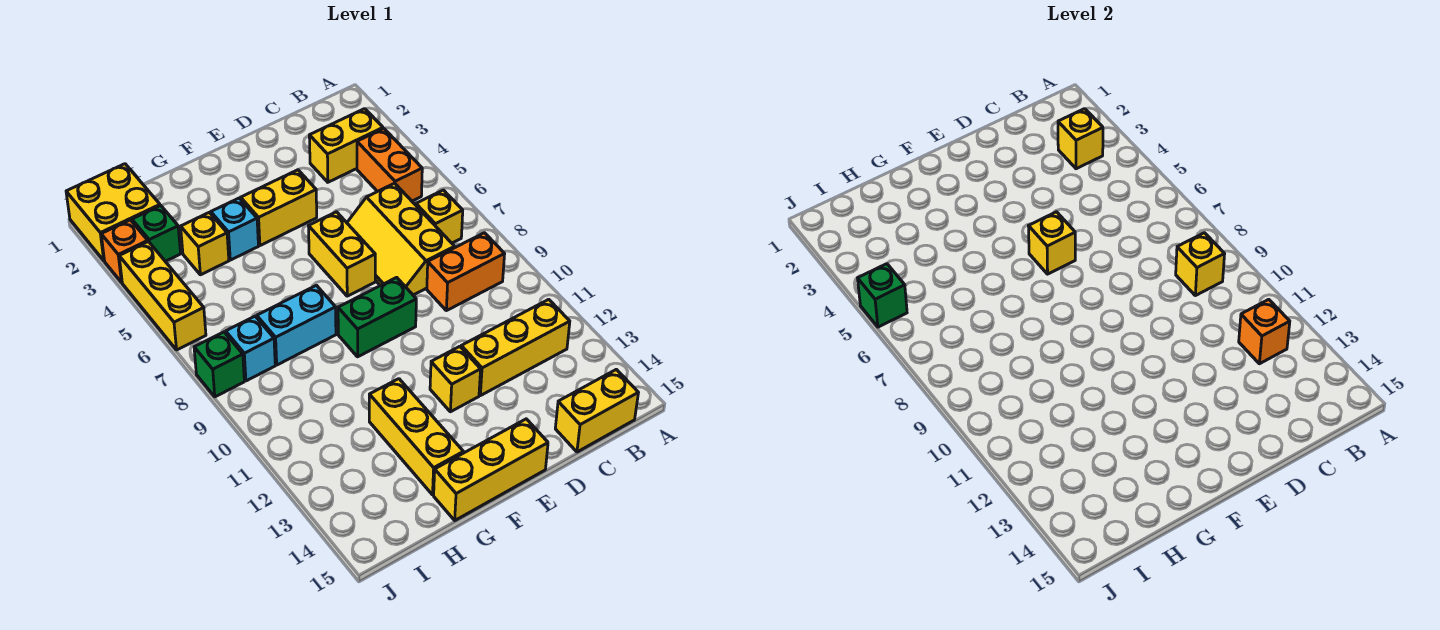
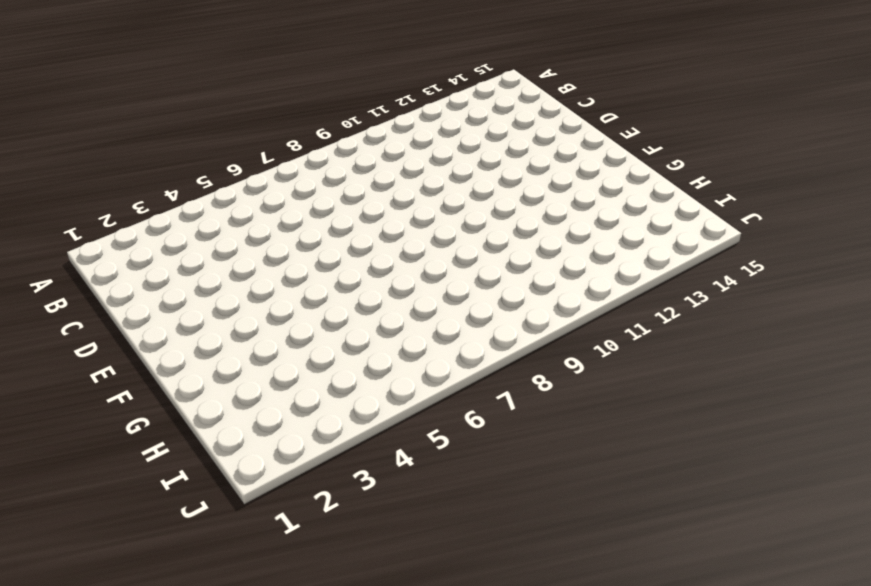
none -> yellow 1x2 brick [309,109,383,182]
none -> orange 1x2 brick [357,129,422,201]
none -> yellow 1x1 brick [416,190,463,243]

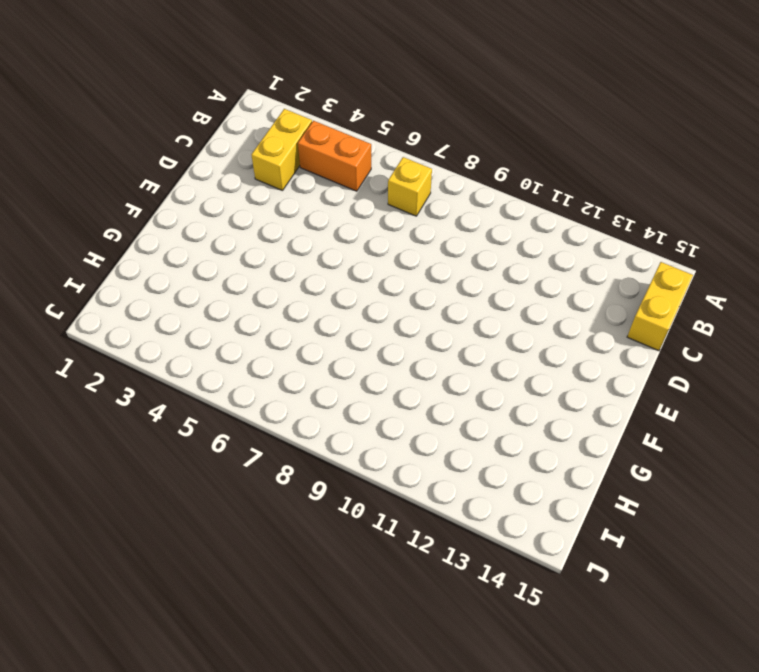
none -> orange 1x2 brick [427,233,505,311]
none -> yellow 1x3 brick [461,299,570,396]
none -> yellow 2x3 slope [347,183,455,295]

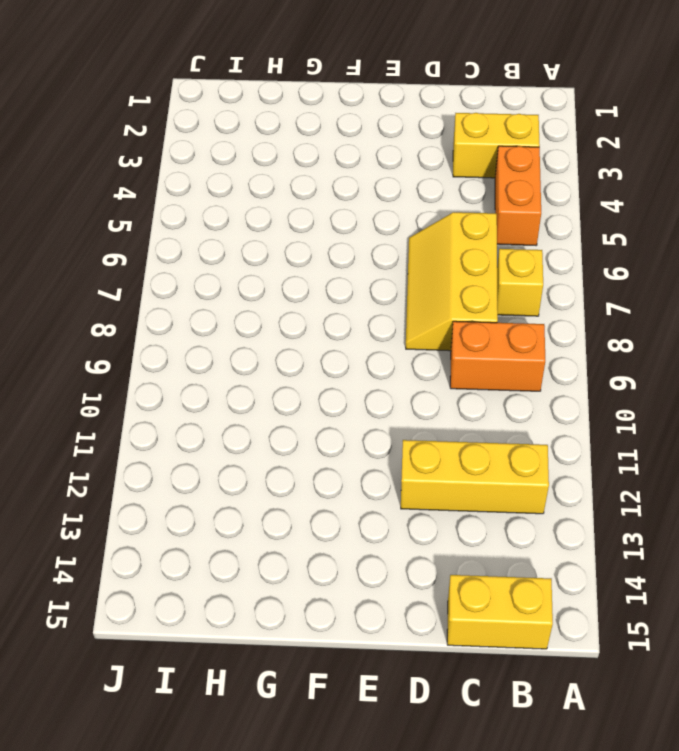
none -> yellow 1x2 brick [241,170,317,246]
none -> yellow 1x2 brick [309,212,375,296]
none -> green 1x2 brick [338,277,416,357]

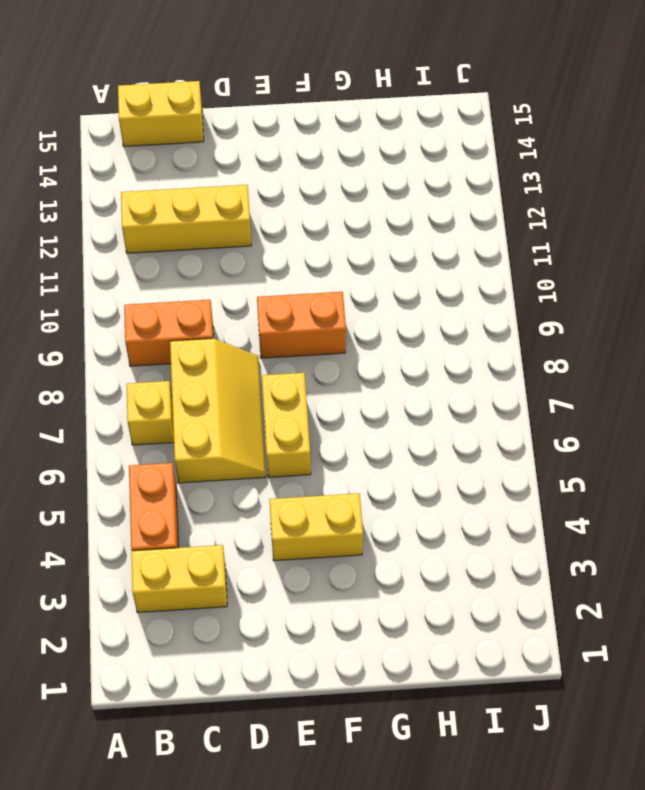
orange 1x2 brick [257,292,346,358] -> green 1x2 brick [338,277,416,357]
none -> yellow 1x1 brick [430,346,481,412]
none -> yellow 1x3 brick [434,419,548,520]
none -> cyan 1x1 brick [211,198,258,260]

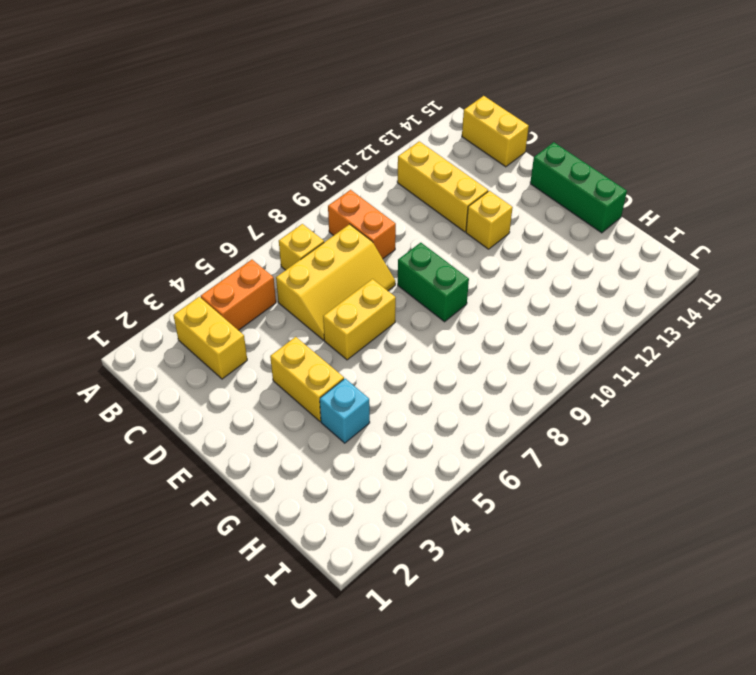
green 1x3 brick [530,142,627,233] -> yellow 1x3 brick [434,419,548,520]
none -> cyan 1x2 brick [257,285,336,365]
none -> yellow 1x3 brick [369,379,463,495]
none -> yellow 1x1 brick [181,213,229,275]

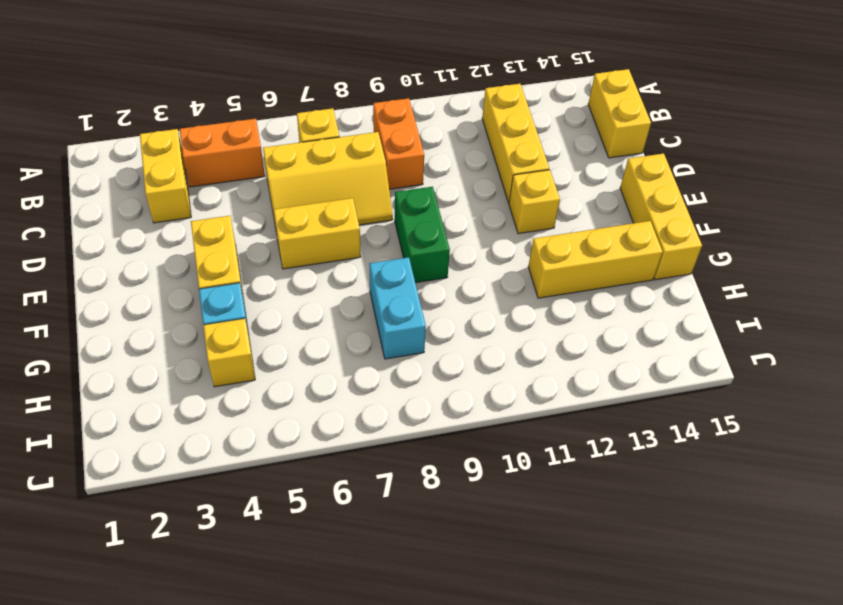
none -> yellow 2x2 brick [66,164,160,260]
none -> green 1x1 brick [132,206,181,261]
none -> cyan 1x1 brick [226,316,275,381]

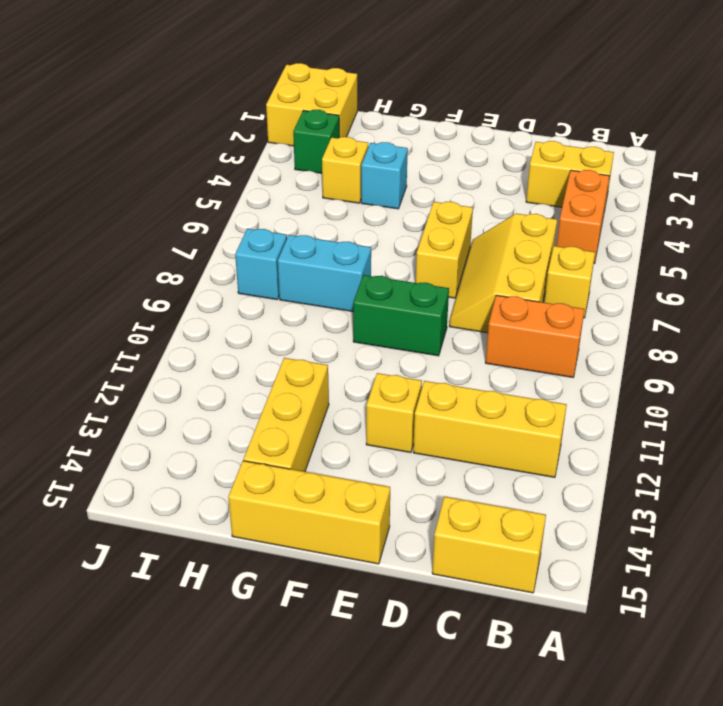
none -> yellow 1x2 brick [241,170,317,246]
none -> orange 1x1 brick [101,220,148,282]
none -> yellow 1x3 brick [119,242,206,350]

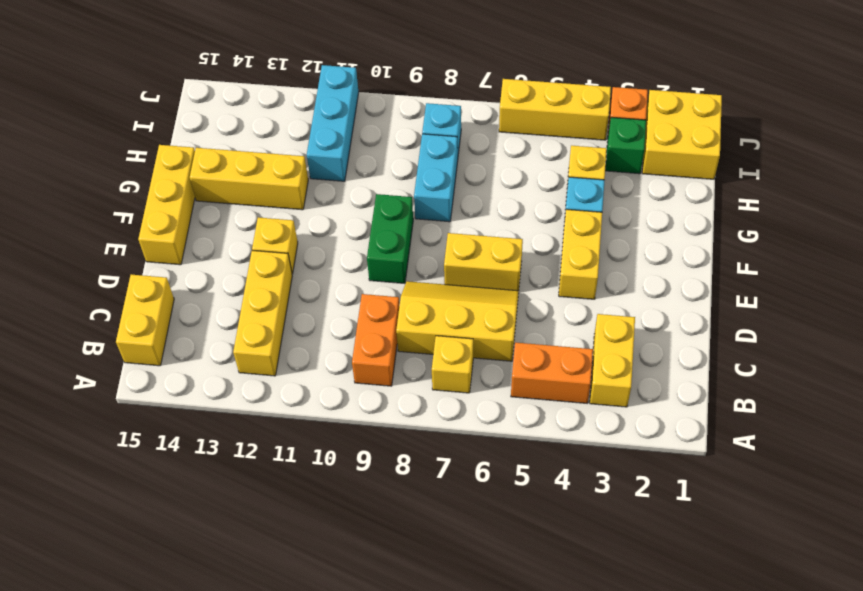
cyan 1x3 brick [307,65,359,181] -> none
none -> green 1x1 brick [194,332,244,397]
none -> yellow 1x1 brick [1058,109,1103,169]
none -> yellow 1x1 brick [1176,233,1225,296]

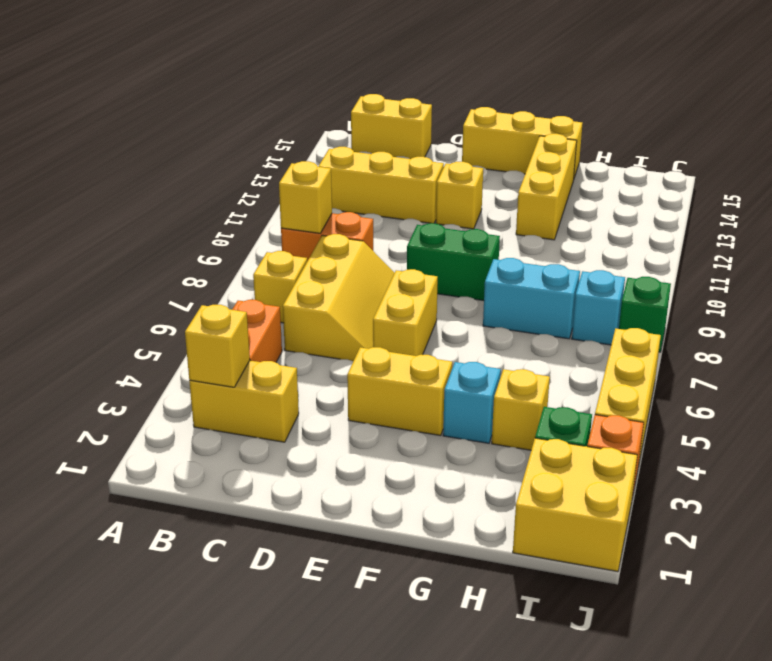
none -> orange 1x1 brick [1239,299,1290,364]
none -> yellow 1x1 brick [1029,212,1075,274]
none -> green 1x1 brick [858,264,907,327]

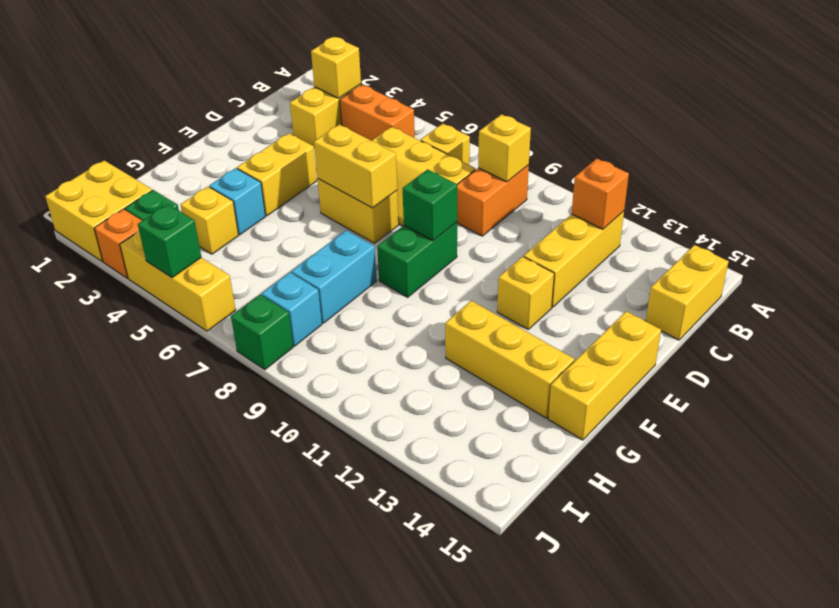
yellow 1x2 brick [314,124,397,208] -> yellow 1x1 brick [1029,212,1075,274]
green 1x1 brick [403,169,457,241] -> none

